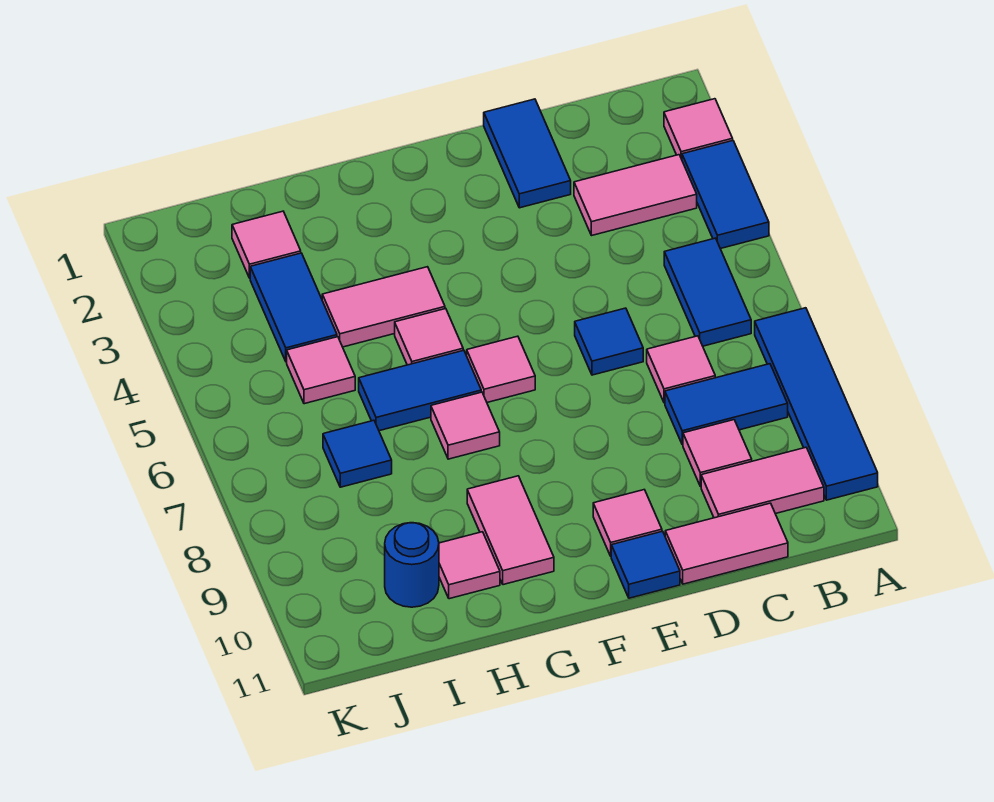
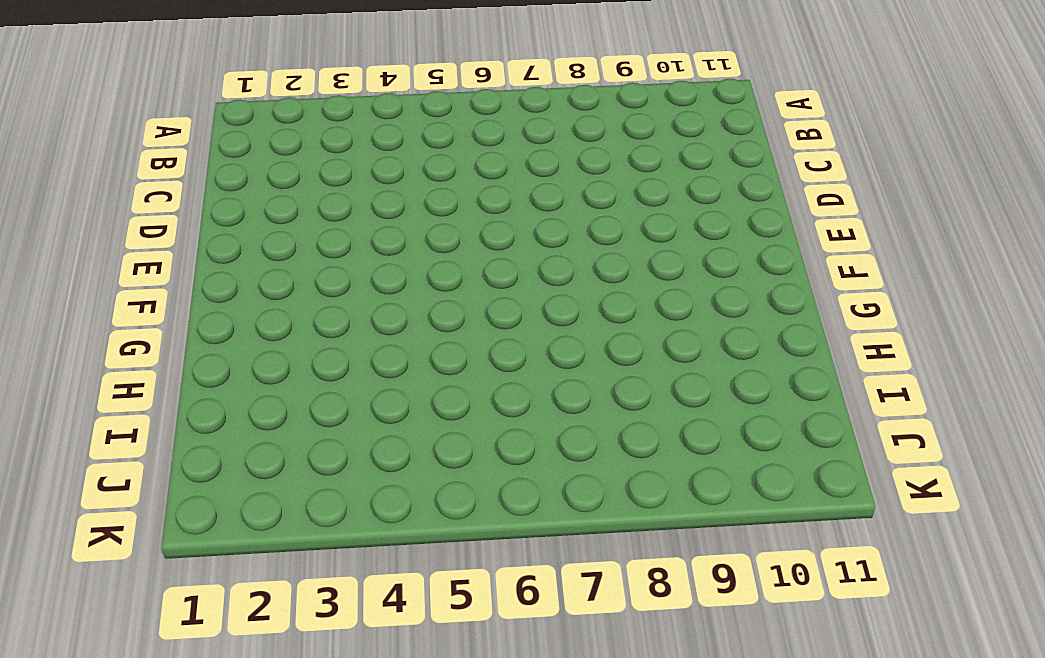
none -> pink 1x1 tile [664,99,733,159]
none -> blue 1x2 tile [682,141,769,249]
none -> blue 1x4 tile [755,308,878,500]

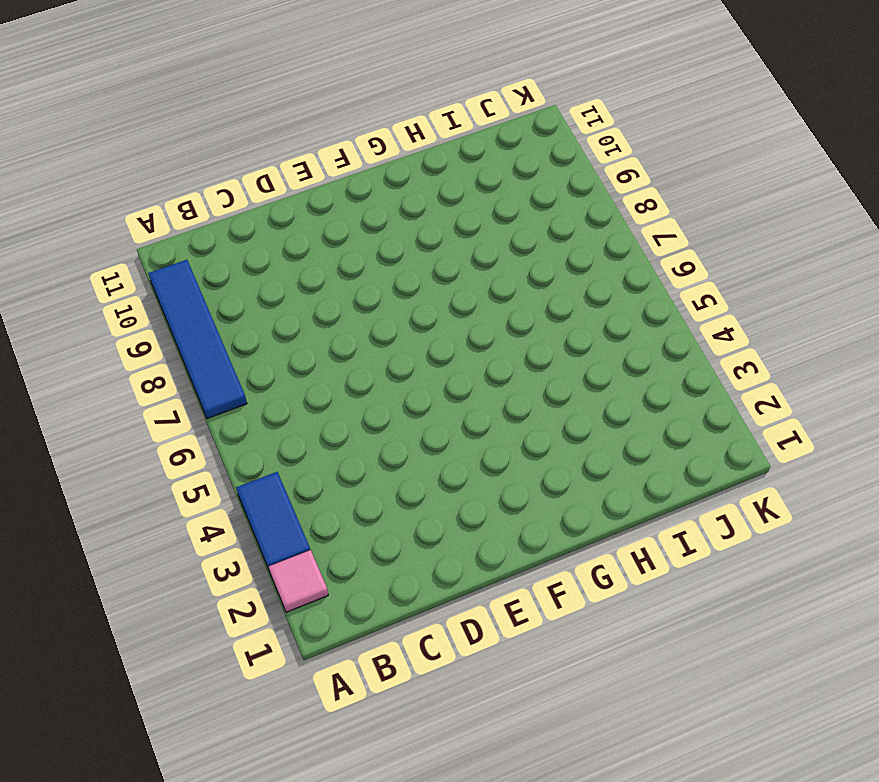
none -> pink 1x2 tile [574,155,697,236]
none -> blue 1x2 tile [664,238,751,346]
none -> blue 1x2 tile [665,364,788,445]

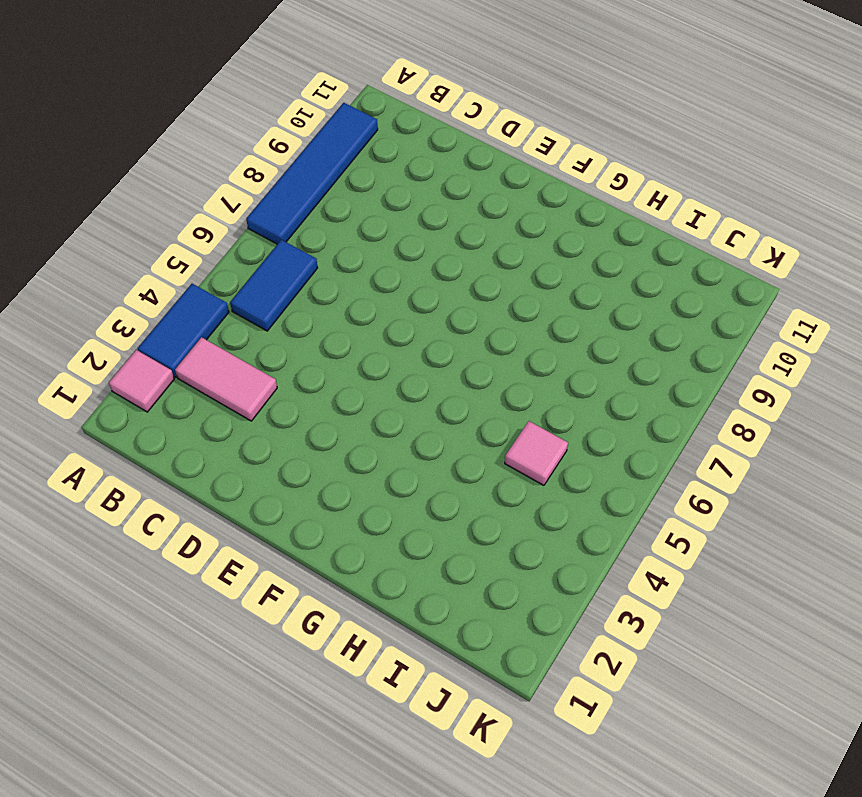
none -> blue 1x2 tile [665,364,788,445]
none -> pink 1x2 tile [701,447,824,518]
none -> pink 1x1 tile [647,336,715,403]

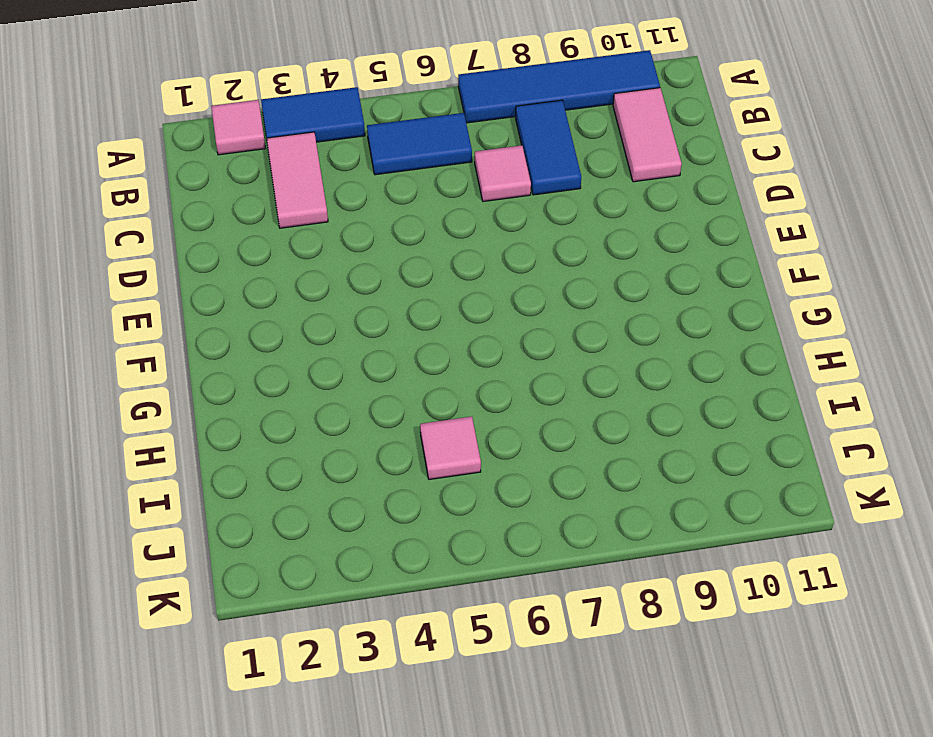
none -> pink 1x1 tile [683,420,752,487]
none -> pink 1x2 tile [665,503,788,584]
none -> blue 1x2 tile [484,99,571,208]

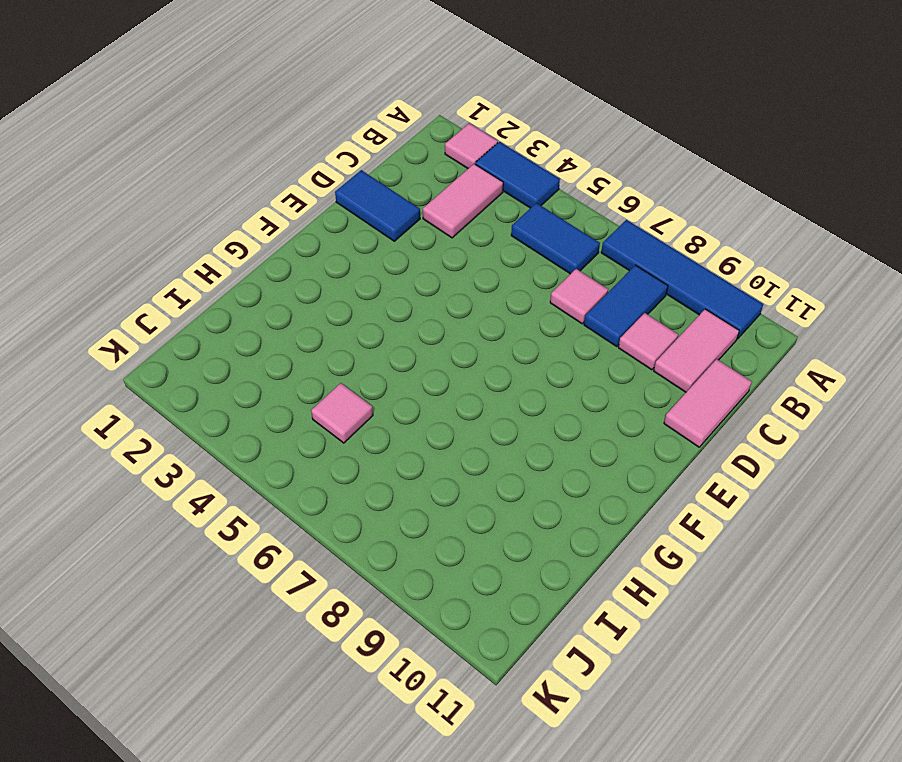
none -> blue 1x1 tile [575,308,643,375]
none -> pink 1x1 tile [593,490,662,556]
none -> blue 1x1 tile [611,531,680,598]

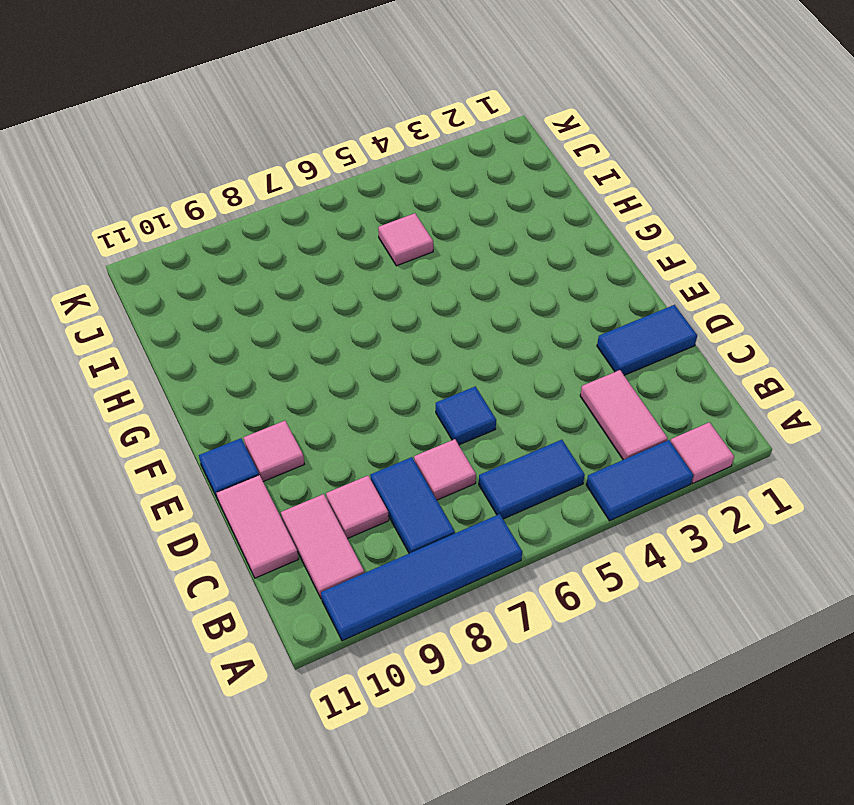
none -> pink 1x1 tile [467,336,535,402]
none -> pink 1x2 tile [322,267,445,347]
none -> pink 1x1 tile [395,309,463,365]

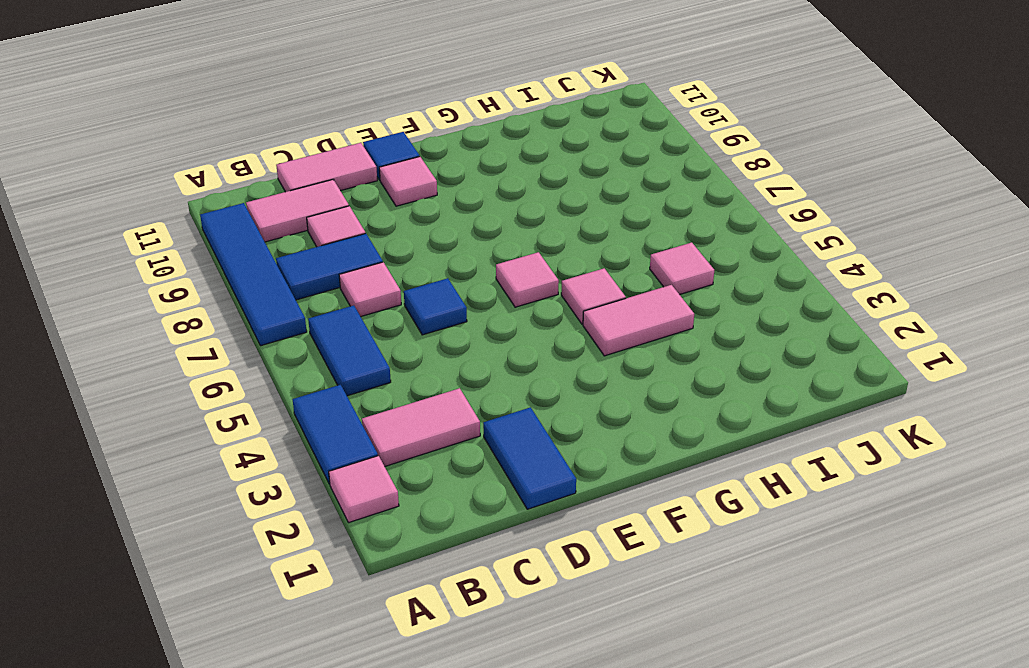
none -> blue 1x2 tile [359,350,481,431]
none -> pink 1x1 tile [431,392,500,459]
none -> pink 1x2 tile [467,476,554,585]

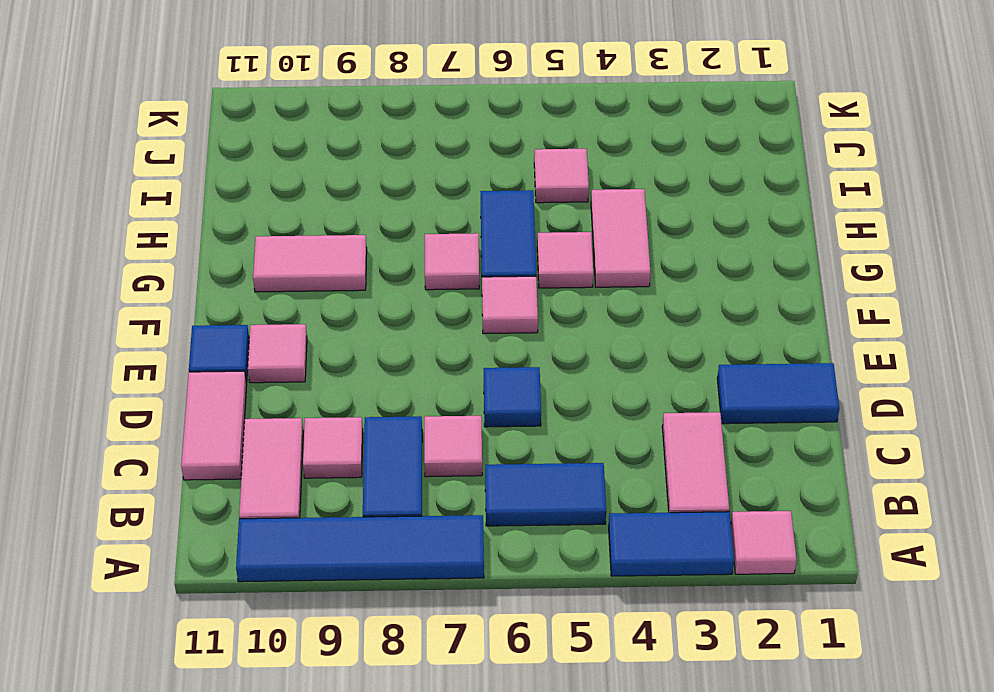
none -> pink 1x1 tile [439,532,500,599]
none -> pink 1x1 tile [232,211,301,278]
none -> blue 1x2 tile [250,253,337,362]

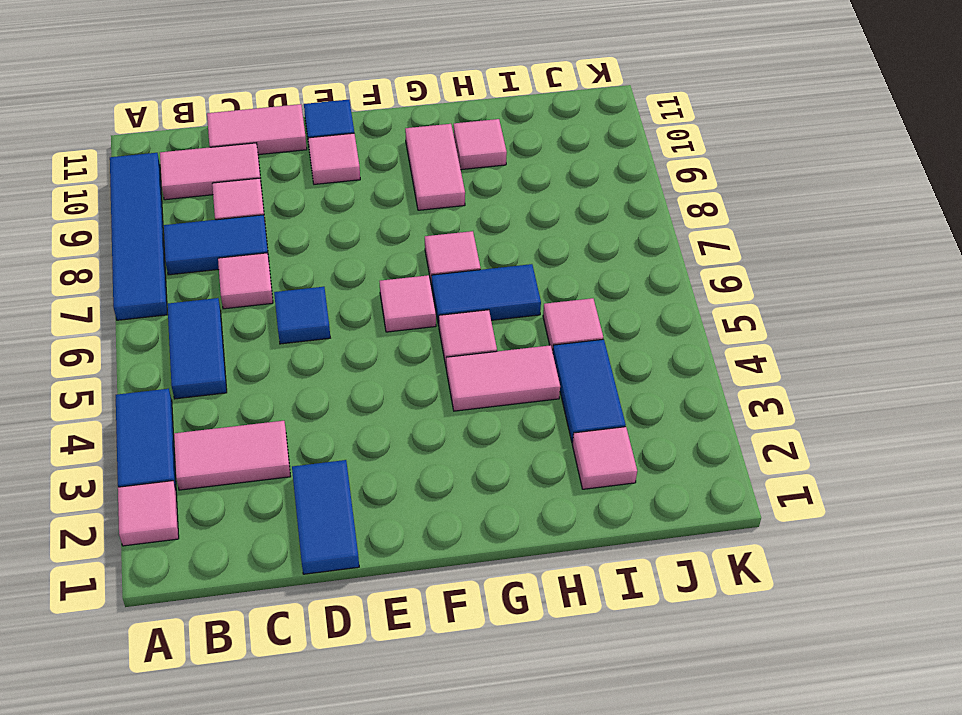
none -> blue 1x1 tile [323,420,392,487]
none -> blue 1x1 round brick [385,523,439,607]

